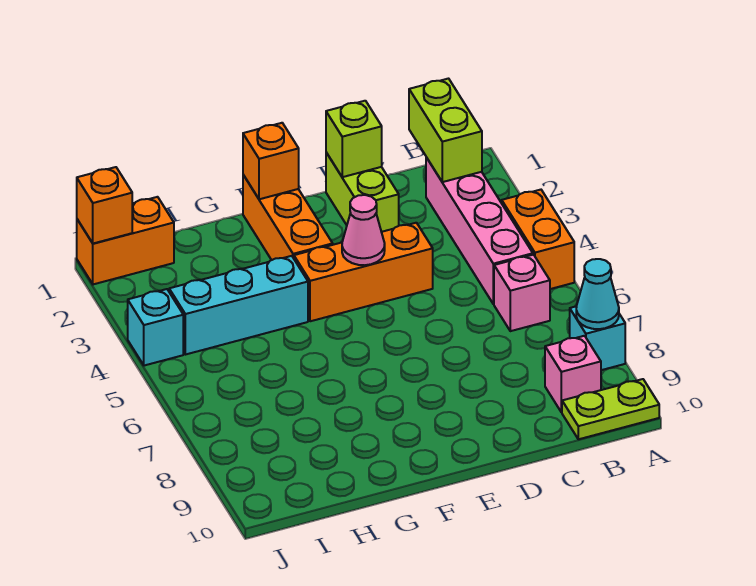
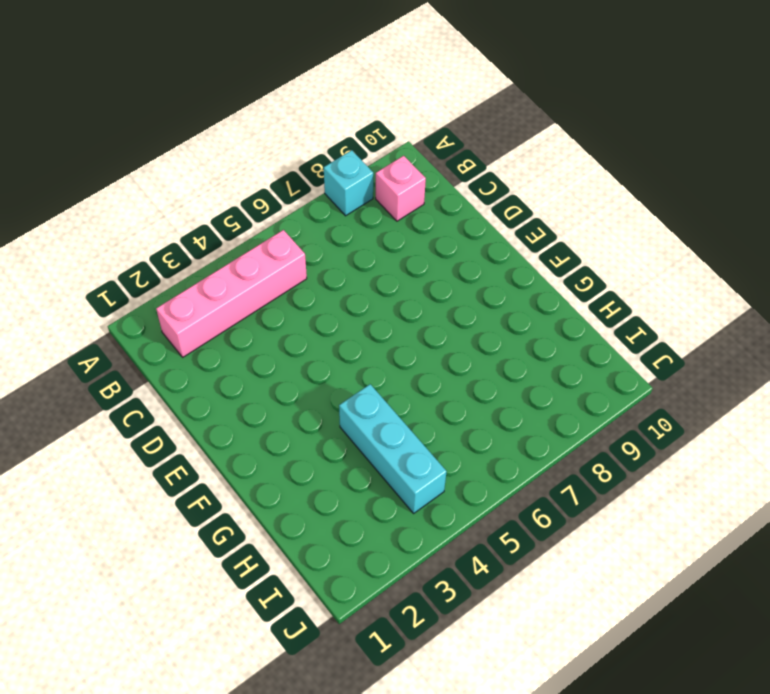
none -> orange 1x2 brick [502,190,574,289]
none -> lime 1x2 plate [562,379,659,439]
none -> pink 1x1 brick [494,255,550,331]

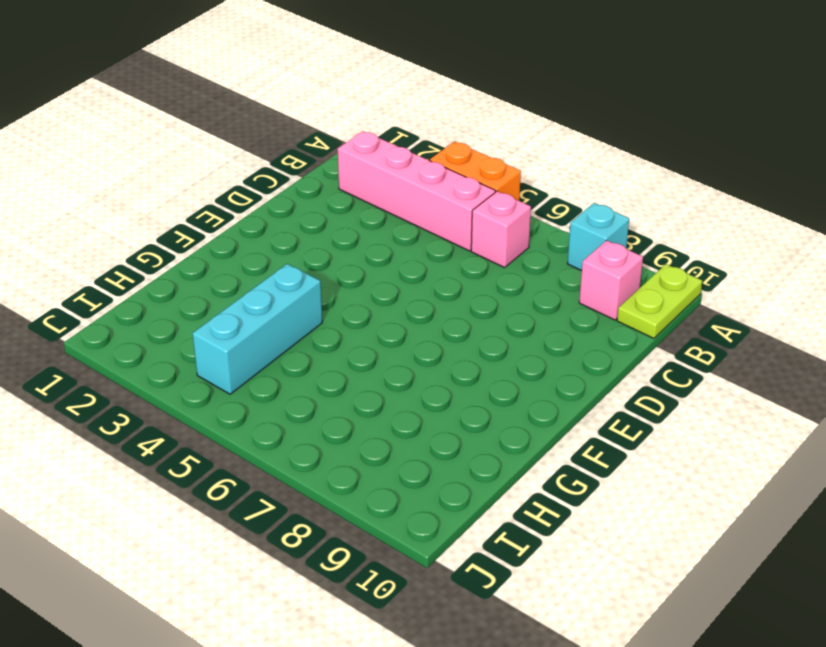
none -> lime 1x2 brick [326,153,399,232]
none -> orange 1x3 brick [294,223,433,321]
none -> orange 1x3 brick [243,175,333,260]

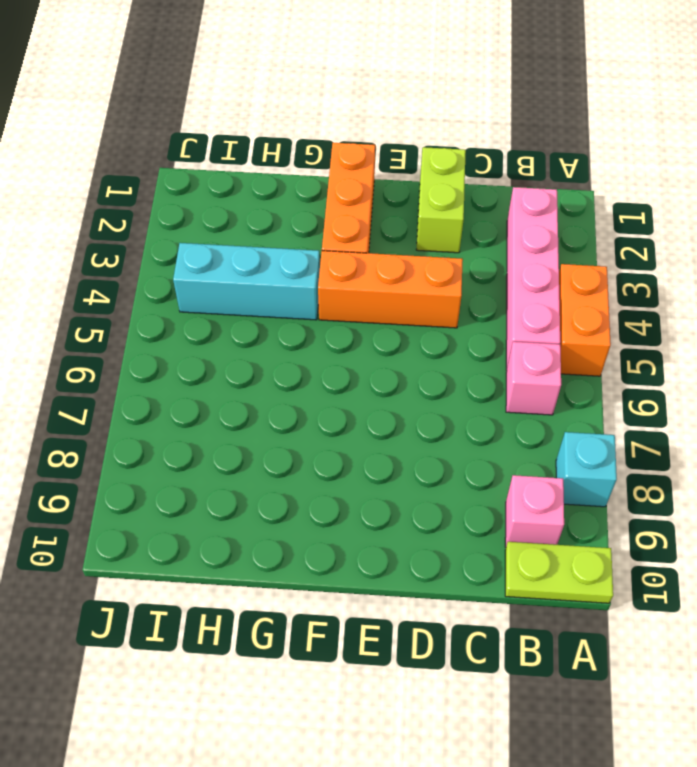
none -> orange 1x2 brick [77,197,174,284]
none -> cyan 1x1 brick [128,289,183,366]
none -> cyan 1x1 cone [576,259,619,329]

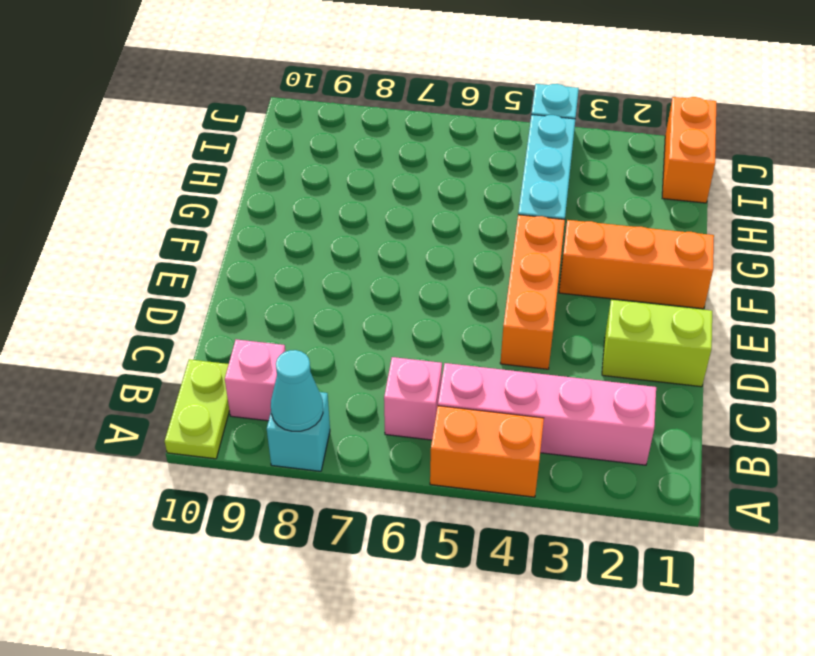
none -> lime 1x2 brick [409,79,482,182]
none -> lime 1x1 brick [326,101,382,177]
none -> pink 1x1 cone [342,195,385,265]

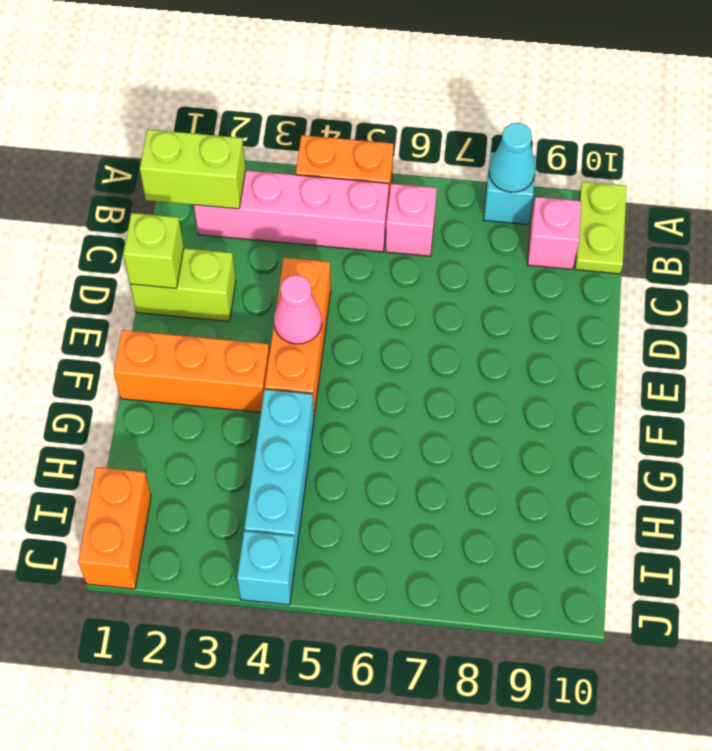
none -> orange 1x1 brick [243,123,299,199]
none -> orange 1x1 brick [77,167,132,243]

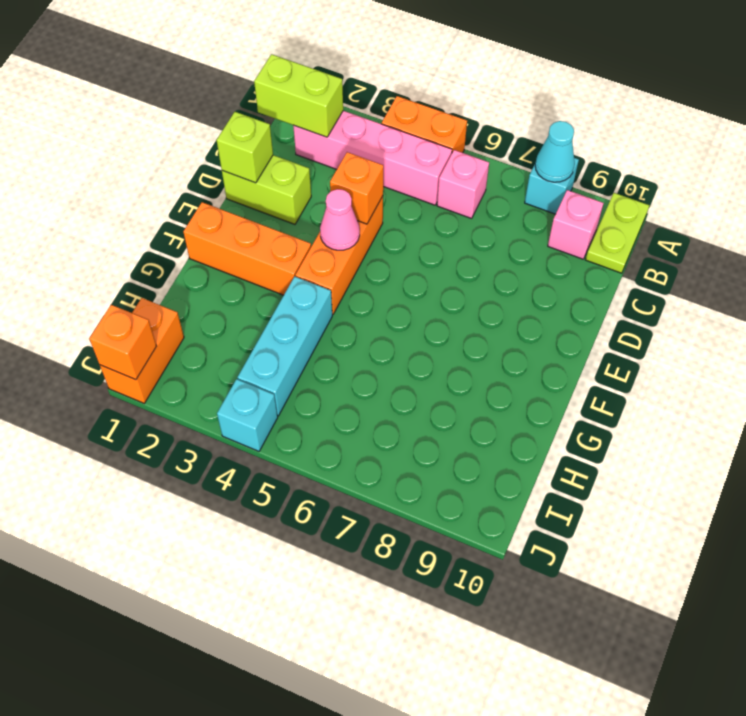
orange 1x1 brick [330,152,383,224] -> orange 1x1 brick moved to [243,123,299,199]

